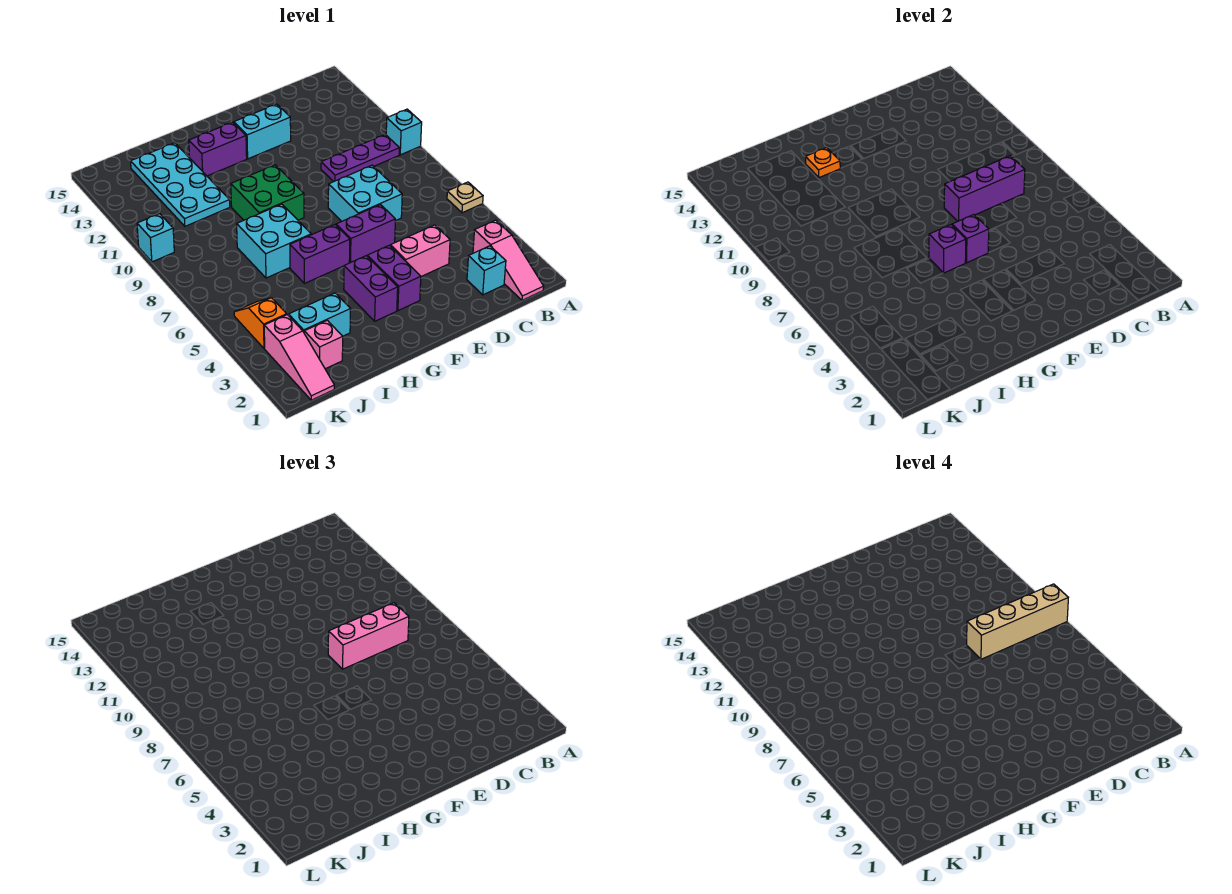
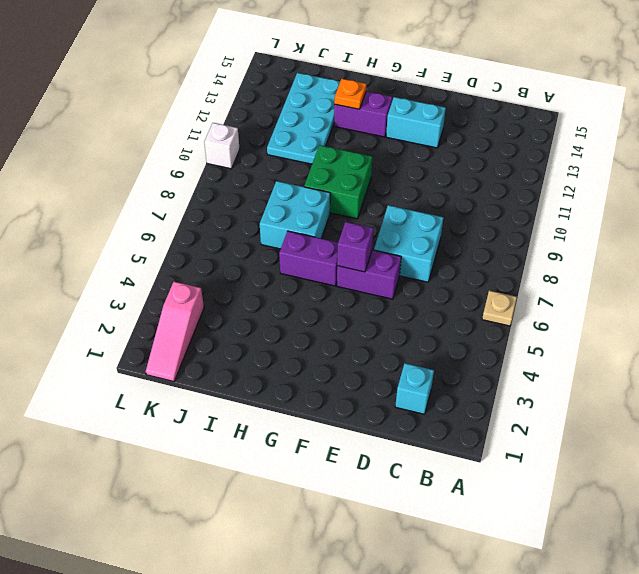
white 1x1 brick [204,123,240,169] -> cyan 1x1 brick [137,214,174,262]
none -> cyan 1x1 brick [386,109,422,155]
none -> pink 1x3 slope [473,220,544,300]
none -> purple 1x3 plate [321,135,399,182]

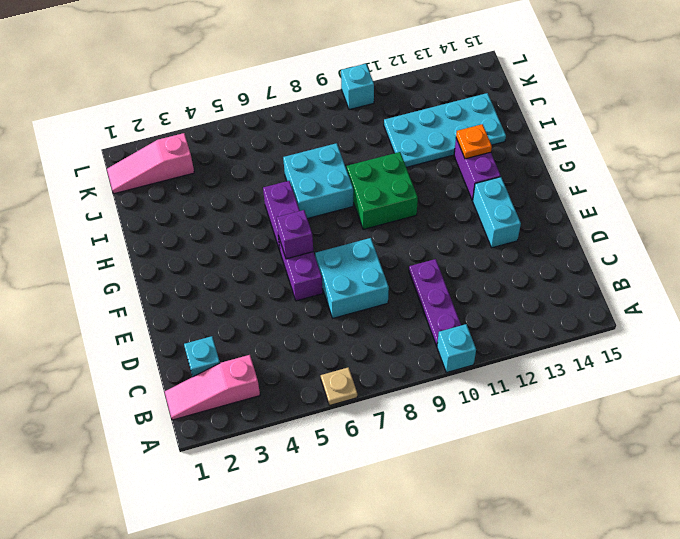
none -> pink 1x2 brick [390,225,450,276]
none -> purple 1x2 brick [367,245,421,311]
none -> purple 1x2 brick [344,256,398,321]

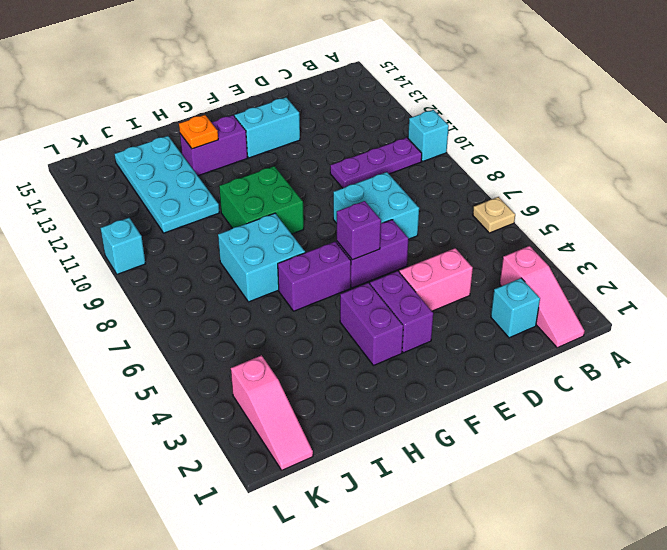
none -> cyan 1x2 brick [288,293,350,336]
none -> pink 1x1 brick [304,320,343,369]
none -> orange 1x2 slope [234,298,287,348]

